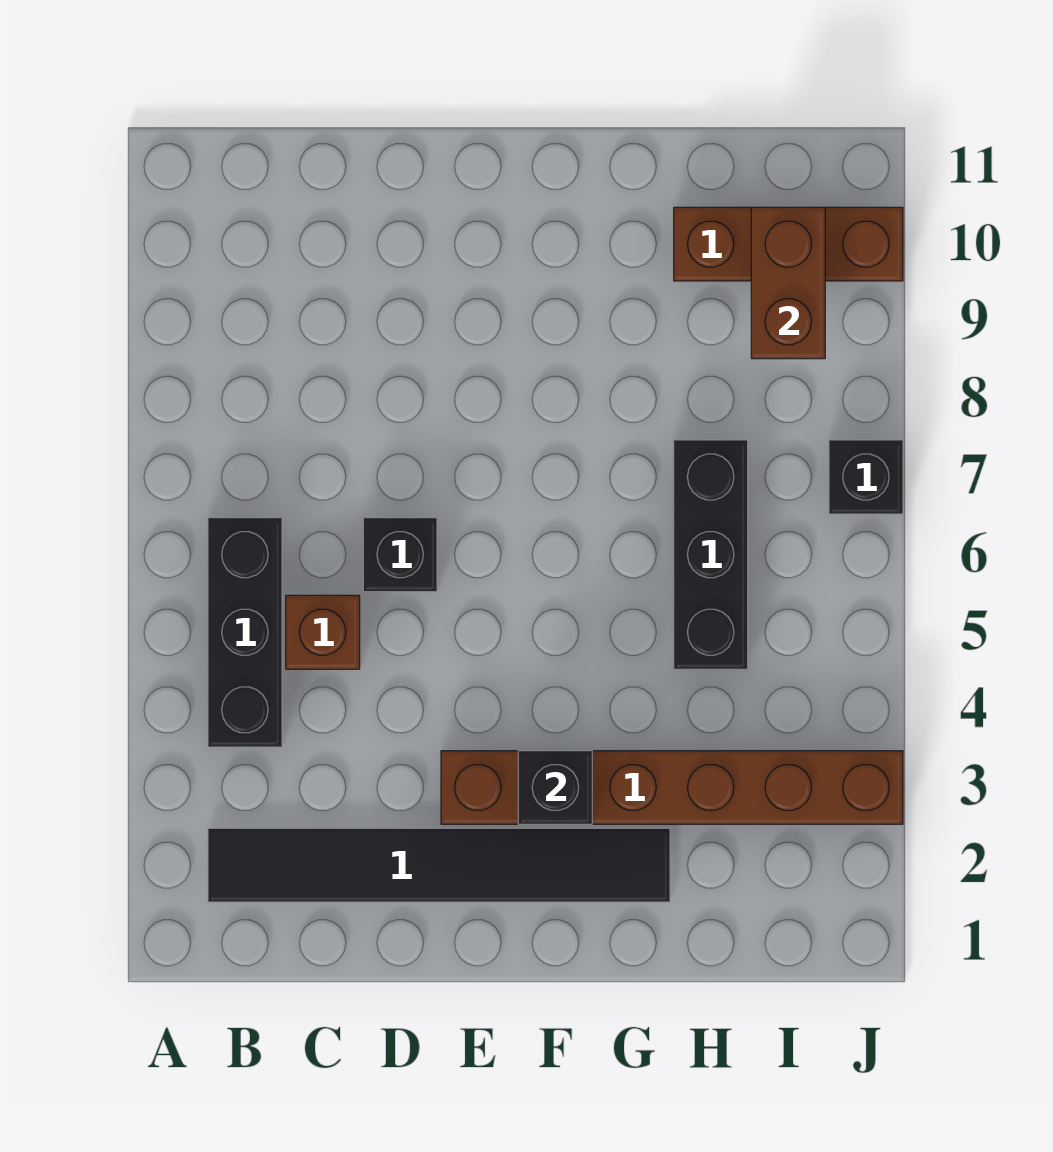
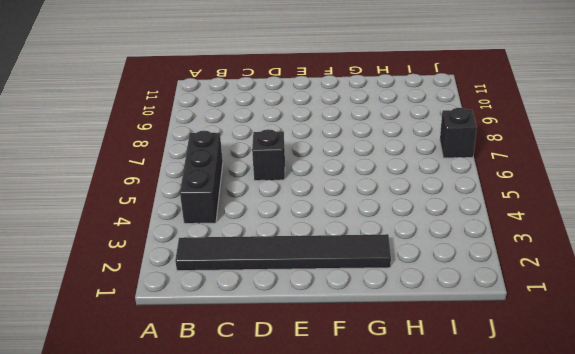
none -> brown 1x1 brick [286,595,360,669]
none -> brown 1x6 brick [441,751,903,824]

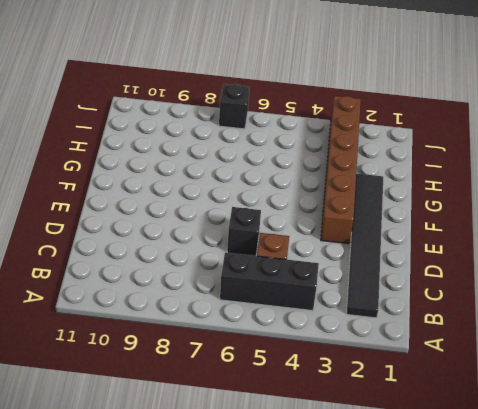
none -> black 1x3 brick [674,440,748,669]
none -> brown 1x3 brick [674,207,903,281]

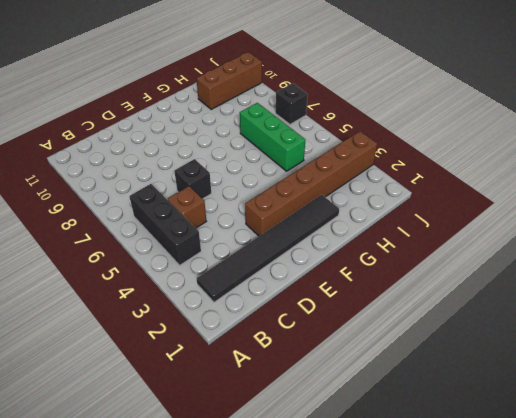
green 1x3 brick [240,103,305,171] -> black 1x3 brick [674,440,748,669]
none -> black 1x1 brick [518,751,592,824]
none -> brown 1x2 brick [751,207,825,359]

